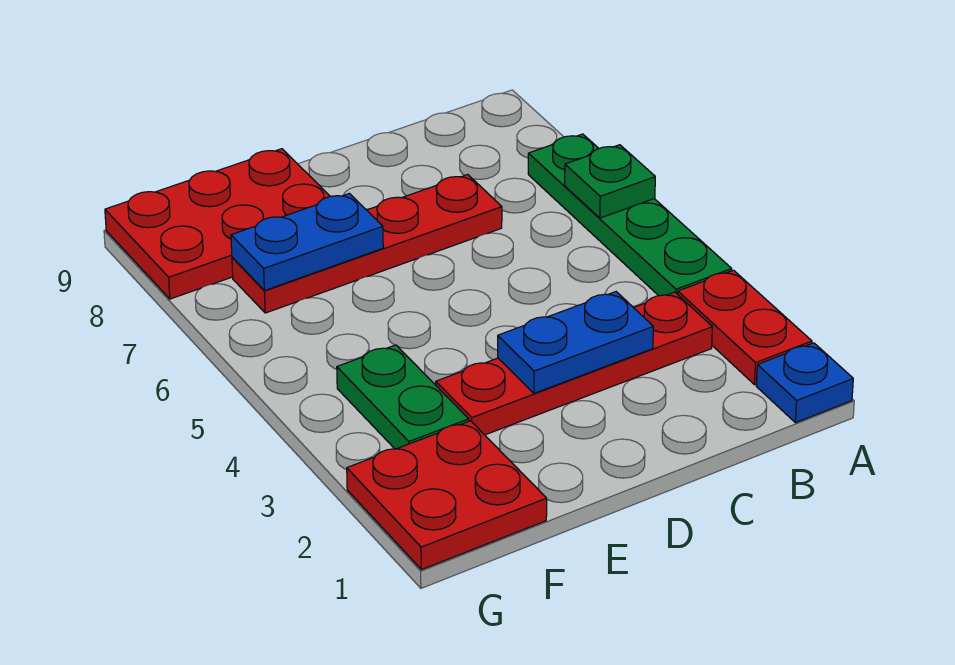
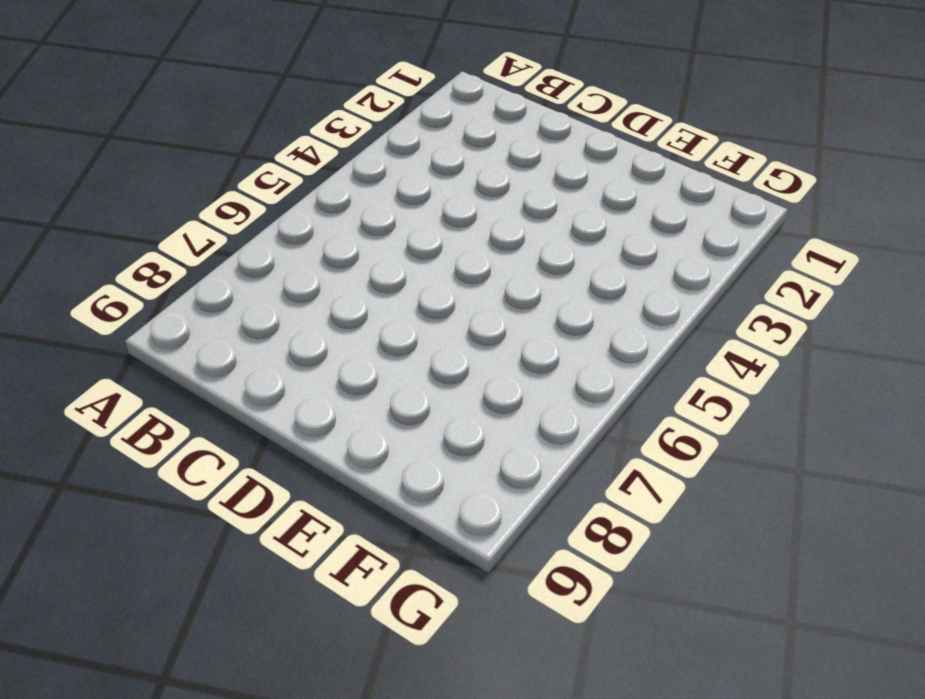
none -> blue 1x1 plate [756,343,853,423]
none -> red 1x2 plate [678,270,812,385]

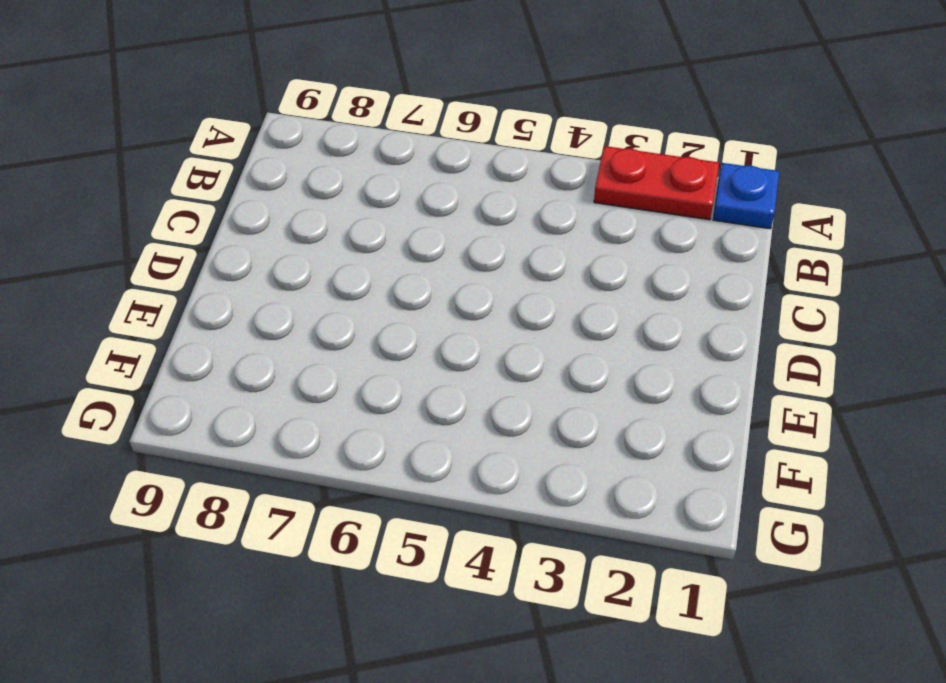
none -> green 1x4 plate [528,134,732,296]
none -> red 1x4 plate [436,292,712,435]

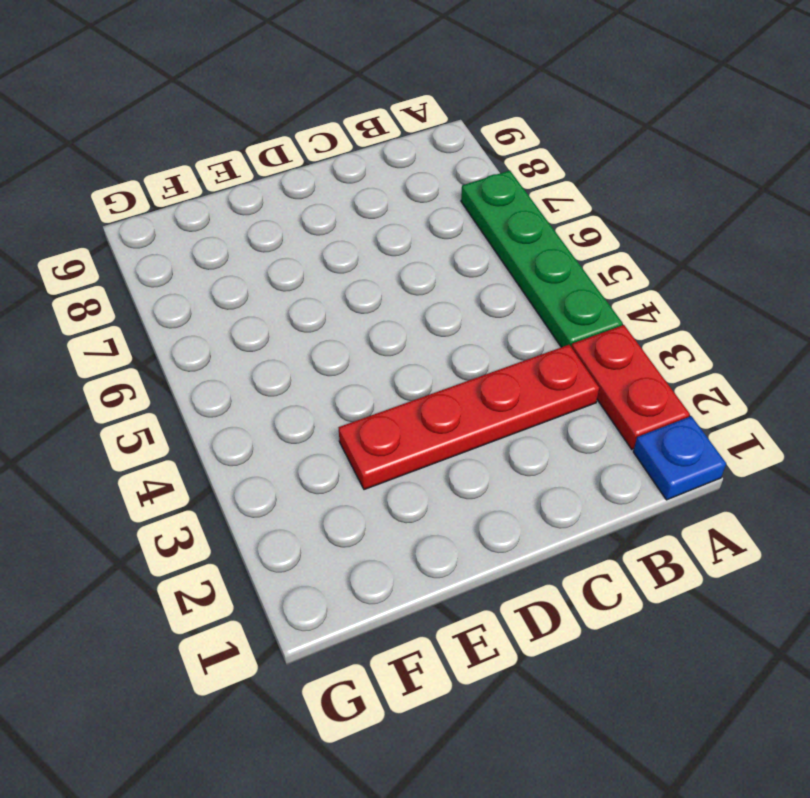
none -> red 1x4 plate [232,175,502,313]
none -> red 2x3 plate [105,149,330,299]

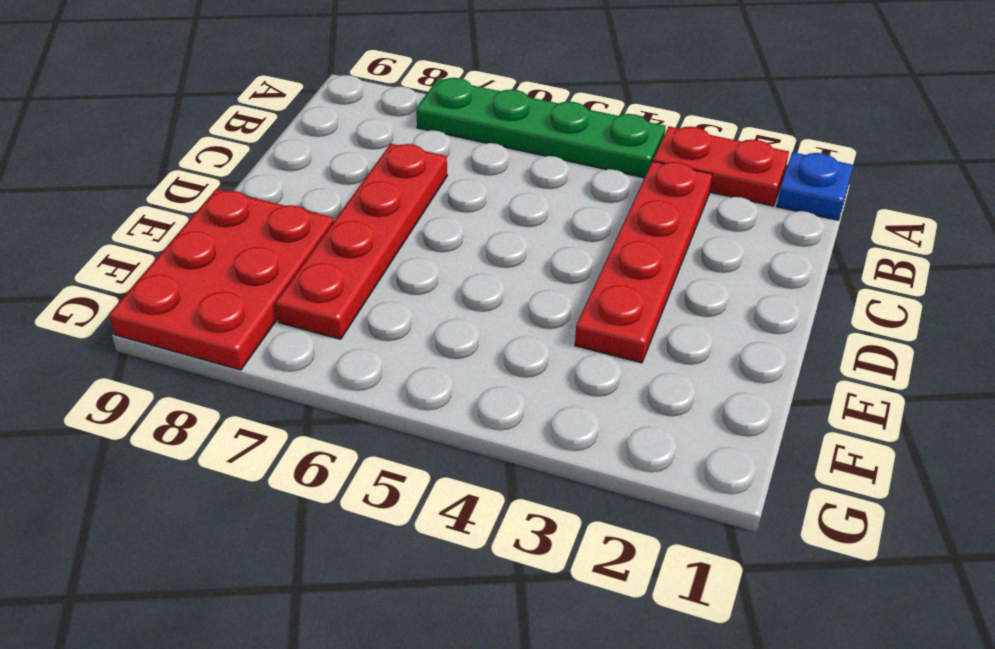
none -> red 2x2 plate [347,421,547,570]
none -> green 1x2 plate [337,345,469,449]

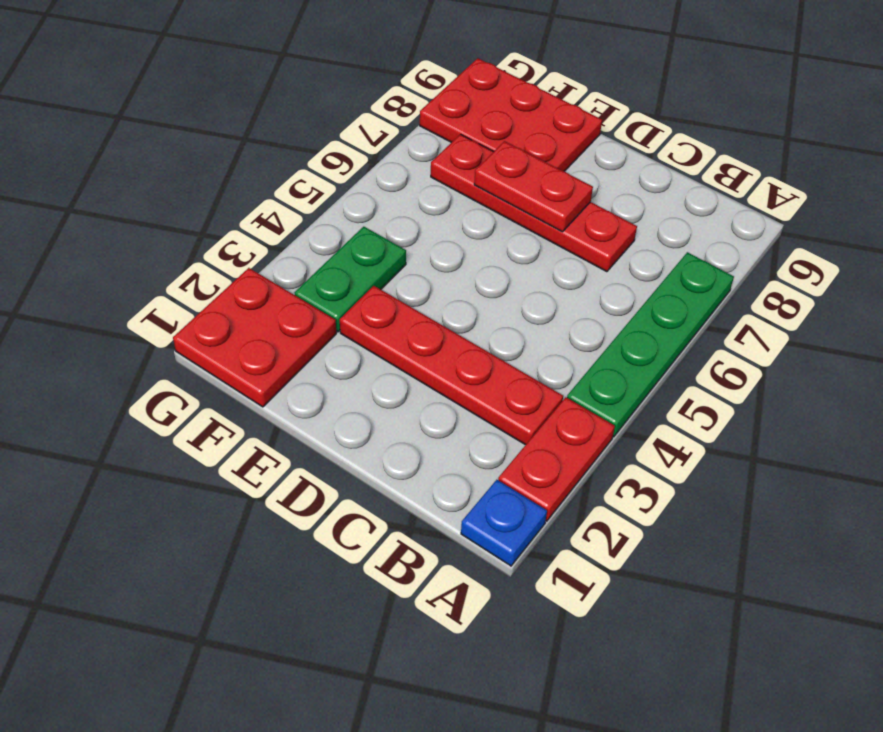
red 1x2 plate [474,141,593,232] -> blue 1x2 plate [231,193,383,290]
none -> green 1x1 plate [565,145,655,218]
none -> blue 1x2 plate [498,292,653,393]

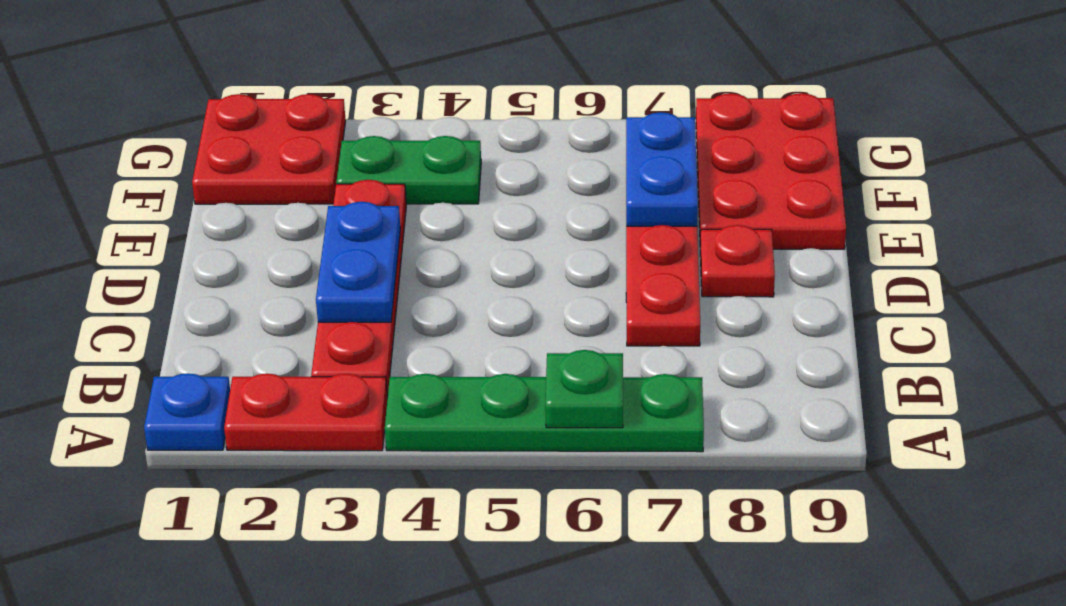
red 1x1 plate [700,225,775,297] -> none

